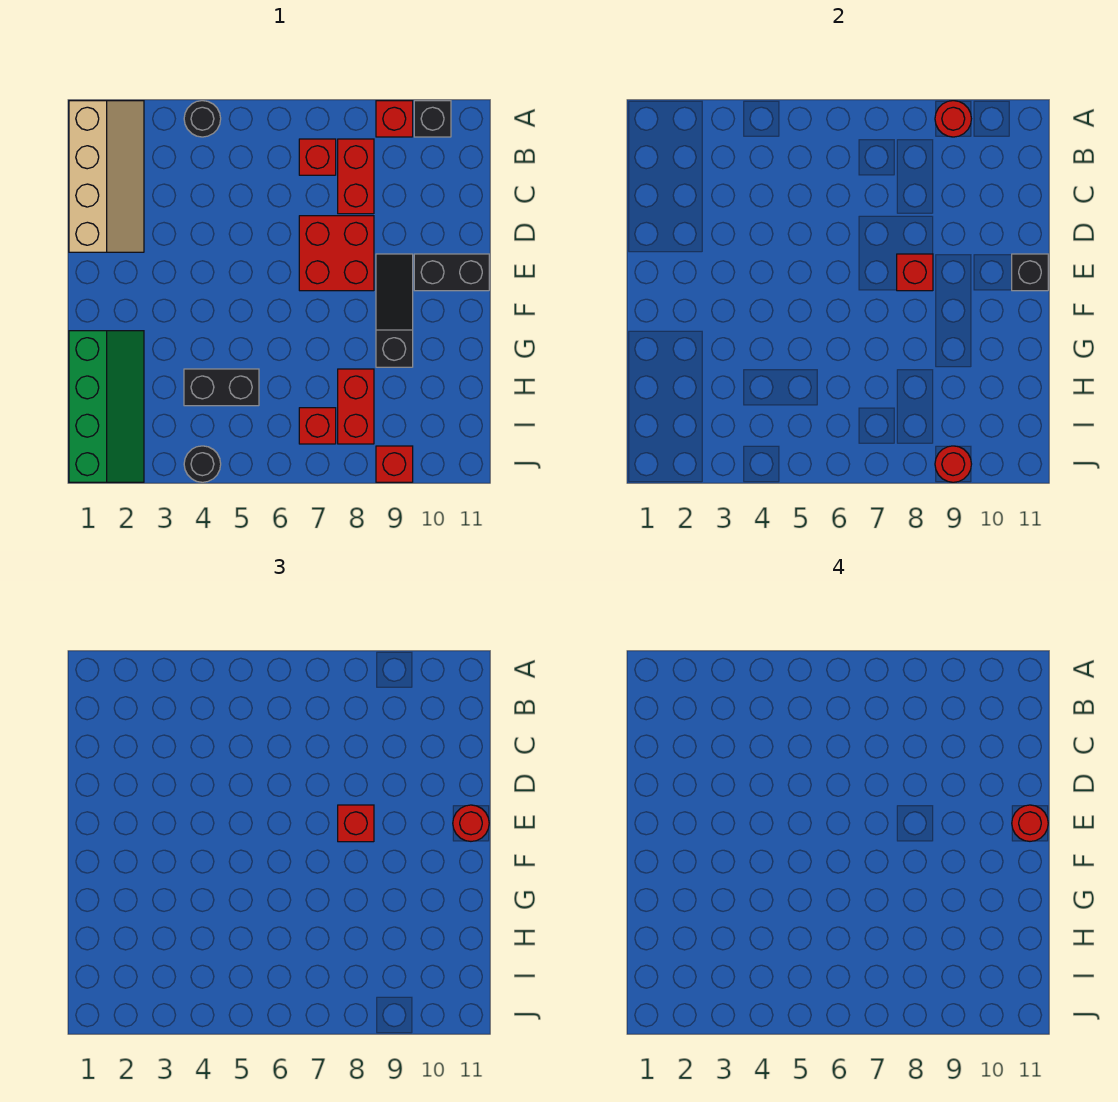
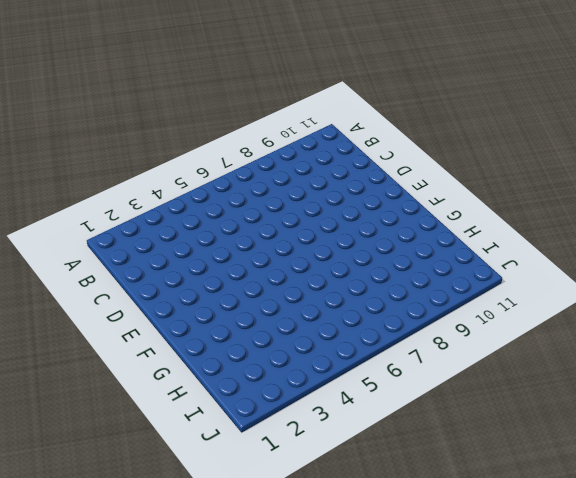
none -> tan 2x4 slope [69,101,144,252]
none -> black 1x1 round brick [184,101,221,137]
none -> red 1x1 brick [376,101,413,137]

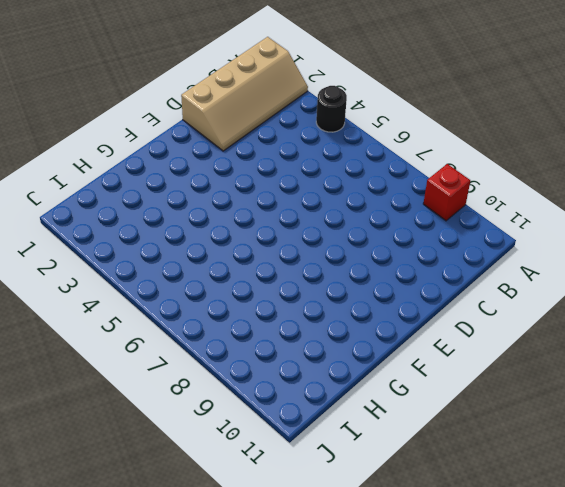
none -> black 1x1 brick [414,101,451,137]
none -> red 1x1 brick [299,139,336,175]
none -> red 1x2 brick [338,139,374,214]

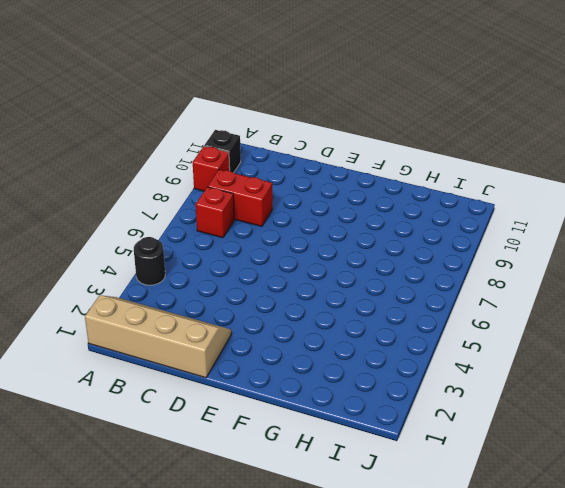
none -> red 2x2 brick [299,216,374,291]
none -> black 1x3 slope [376,254,413,367]
none -> black 1x2 brick [414,254,489,291]

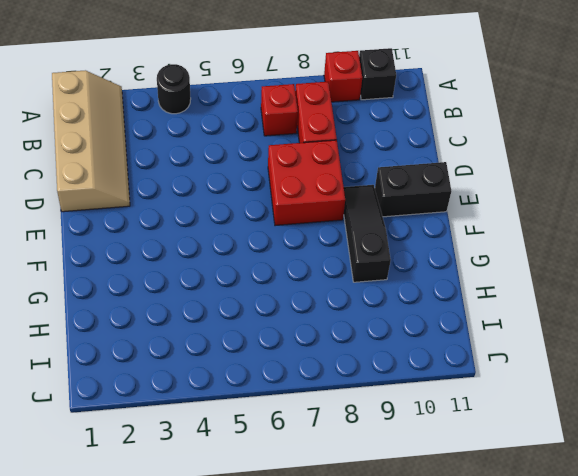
none -> green 2x4 slope [69,331,144,482]
none -> black 1x2 brick [184,369,259,406]
none -> red 1x2 brick [338,369,374,444]

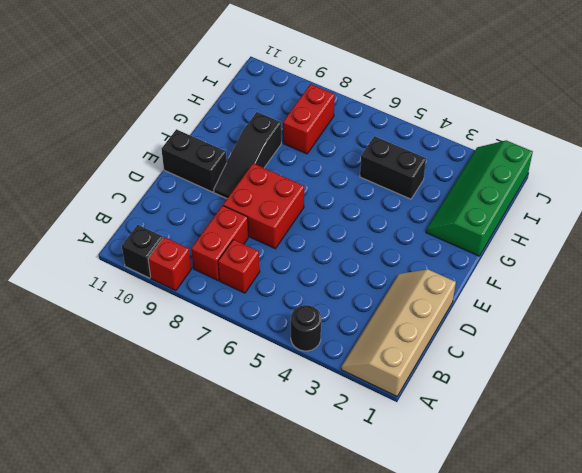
none -> red 1x1 brick [299,408,336,444]
none -> black 1x1 round brick [184,446,221,482]
none -> red 1x1 brick [376,446,413,482]

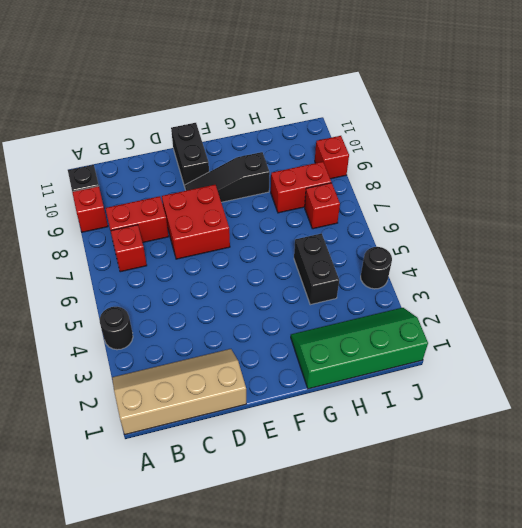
none -> red 1x1 round brick [935,101,971,137]
none -> red 1x1 brick [897,254,933,291]
none -> black 1x1 brick [1012,254,1048,291]

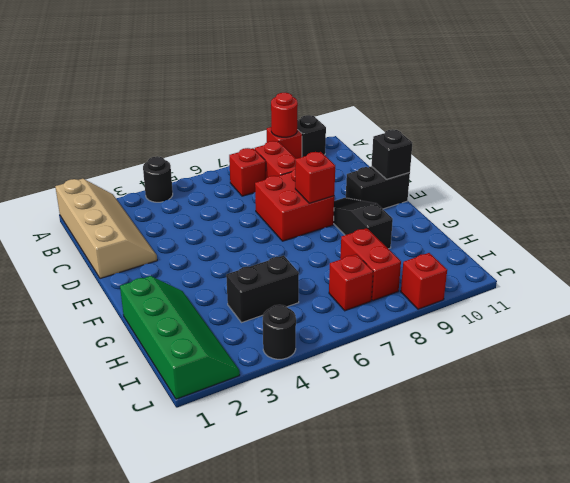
none -> red 1x1 round brick [935,446,971,482]
none -> red 1x1 brick [338,805,374,842]
none -> red 1x1 round brick [453,805,489,841]

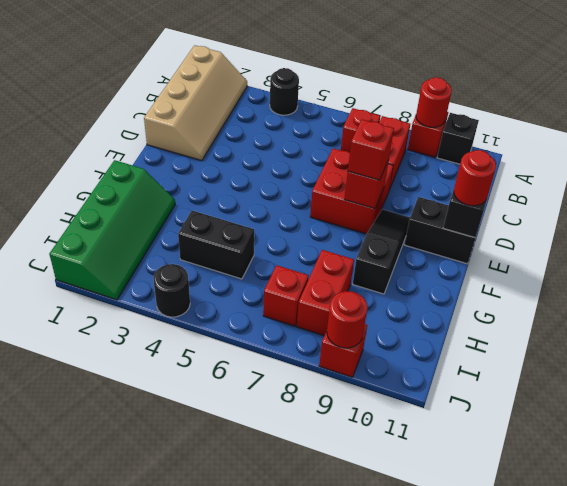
none -> red 1x1 round brick [1012,805,1048,841]

